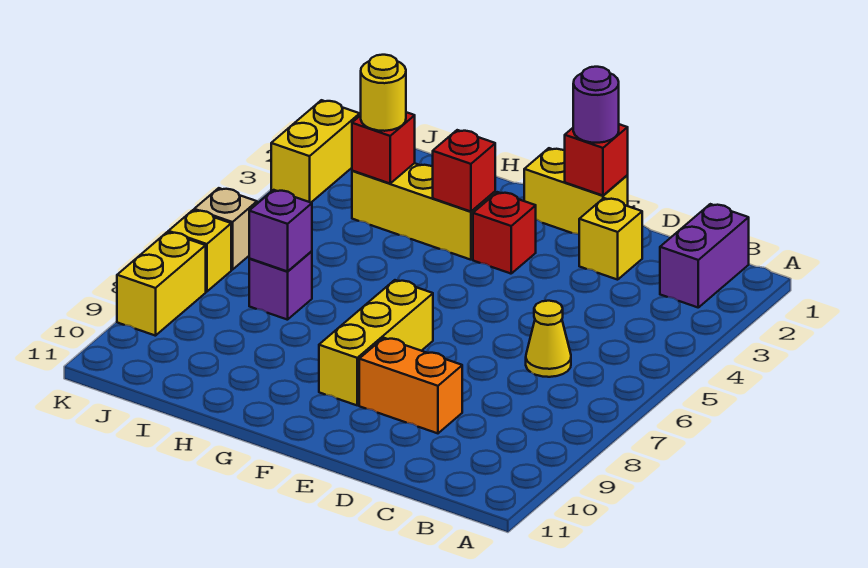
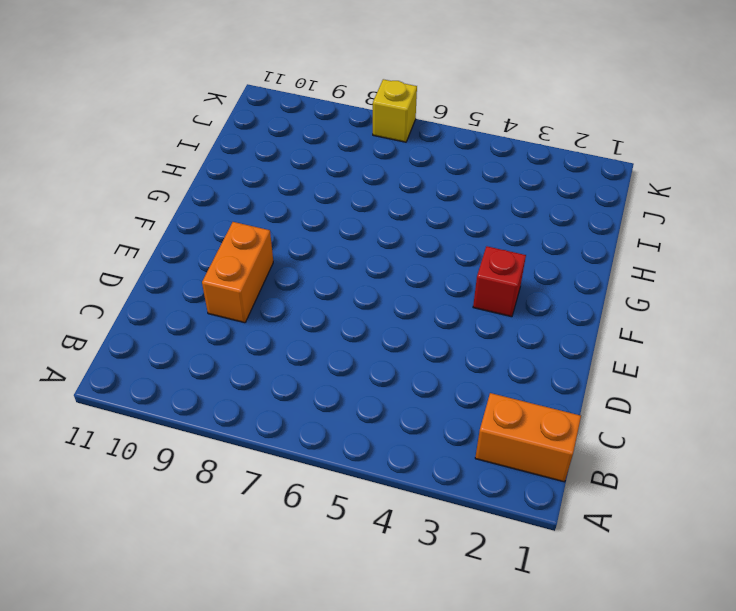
orange 1x2 brick [475,393,581,482] -> purple 1x2 brick [660,204,749,307]
none -> yellow 1x1 cone [526,301,571,377]
none -> yellow 1x1 brick [579,198,642,280]
none -> yellow 1x2 brick [524,148,628,234]

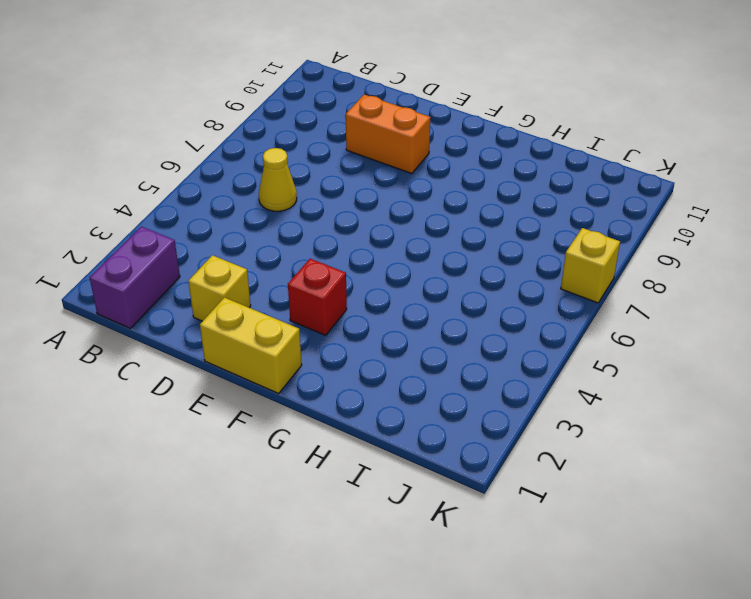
none -> yellow 1x3 brick [319,280,433,405]
none -> yellow 1x3 brick [352,163,495,260]
none -> purple 1x1 brick [249,251,312,320]

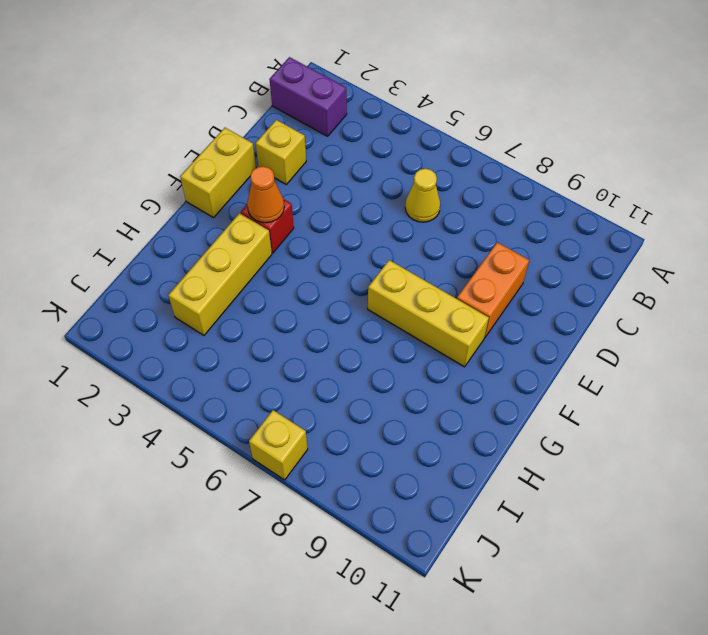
orange 1x1 cone [247,166,284,223] -> none
none -> purple 1x1 brick [249,251,312,320]
none -> yellow 1x2 brick [271,100,360,203]
none -> tan 1x1 brick [194,188,257,270]

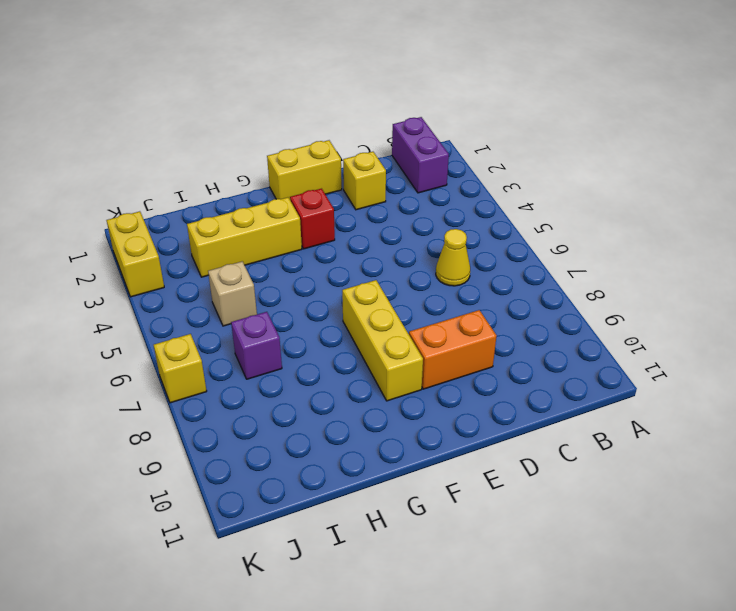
tan 1x1 brick [208,261,257,326] -> tan 1x1 brick moved to [194,188,257,270]
none -> yellow 1x2 brick [117,232,206,336]
none -> red 1x1 brick [565,124,628,196]
none -> red 1x1 brick [433,130,495,212]

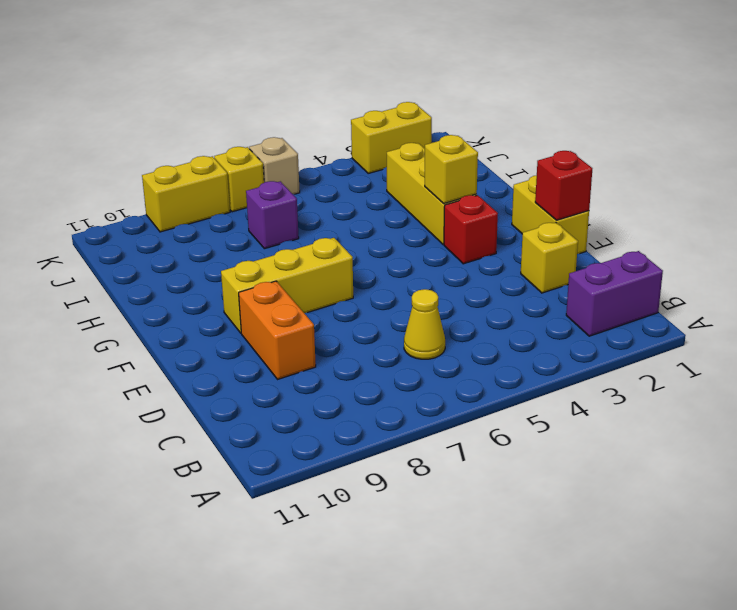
yellow 1x1 brick [425,135,478,204] -> red 1x1 brick [433,130,495,212]
none -> red 1x1 brick [352,112,415,183]
none -> purple 1x1 brick [249,190,312,271]
none -> purple 1x1 round brick [573,67,619,143]

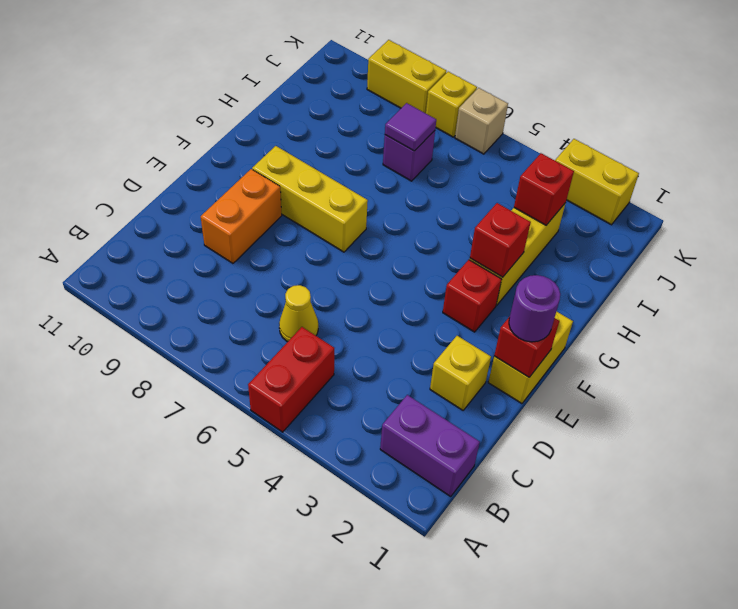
red 1x2 brick [248,327,334,432] -> none
purple 1x1 tile [385,103,436,151] -> purple 1x1 brick [249,190,312,271]
none -> yellow 1x1 round brick [361,55,406,131]

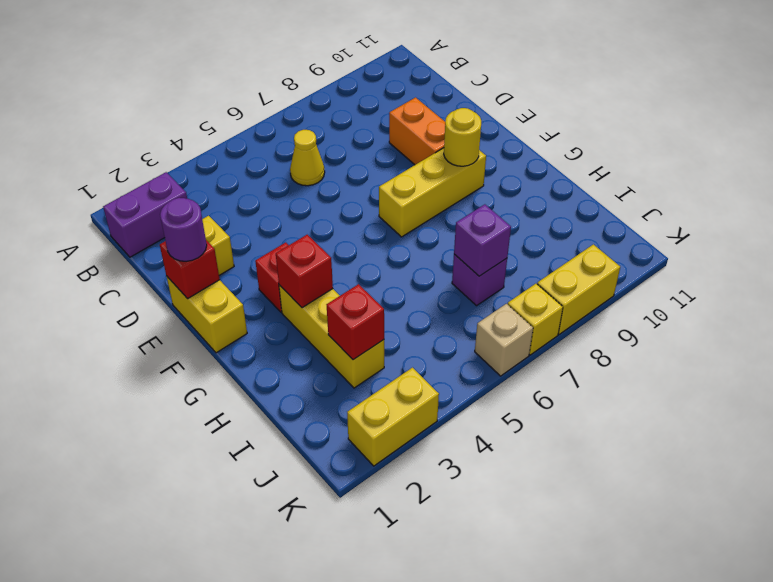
yellow 1x1 round brick [444,108,481,166] -> yellow 1x1 round brick moved to [361,55,406,131]

